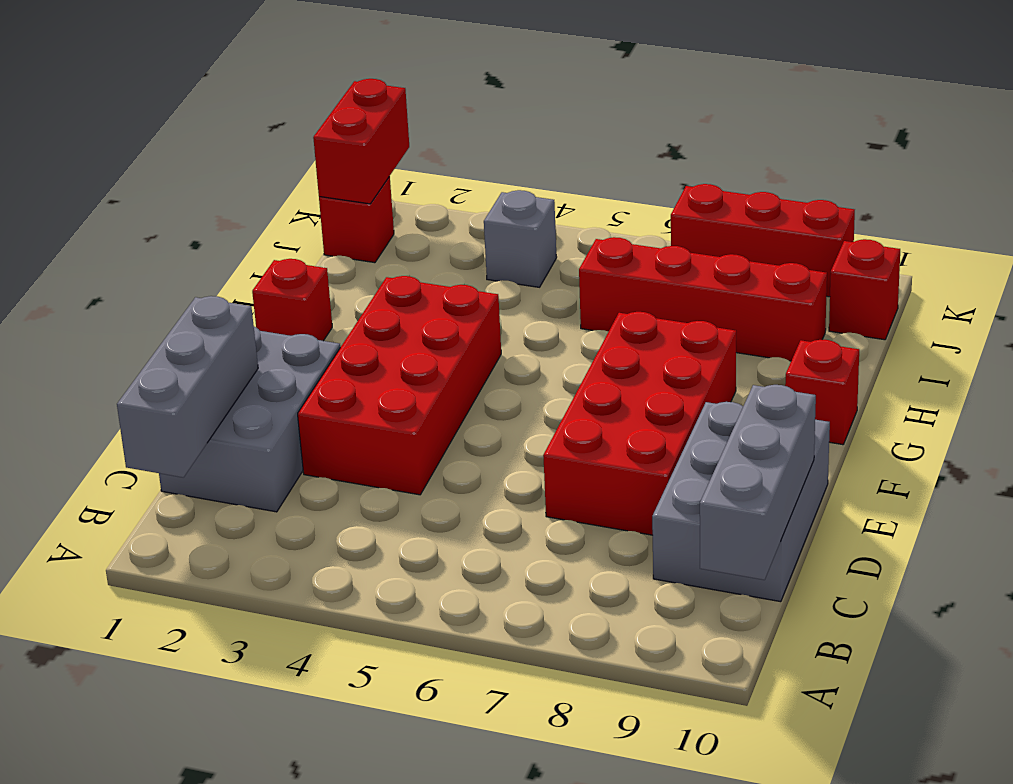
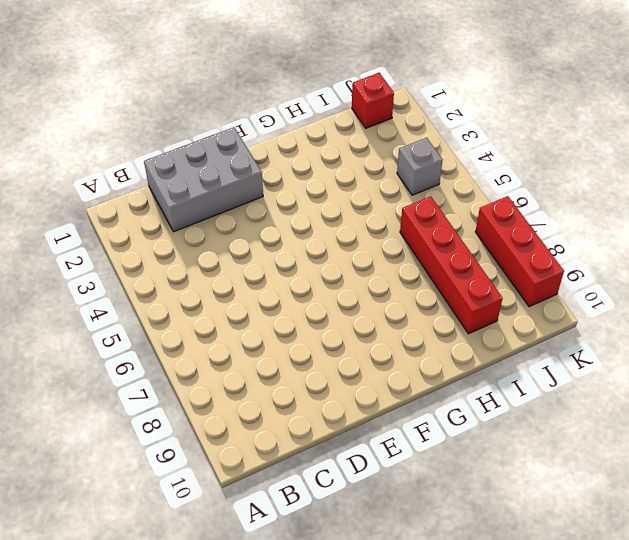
none -> grey 2x3 brick [652,402,830,602]
none -> red 2x4 brick [298,276,501,495]
none -> red 2x4 brick [543,312,736,535]

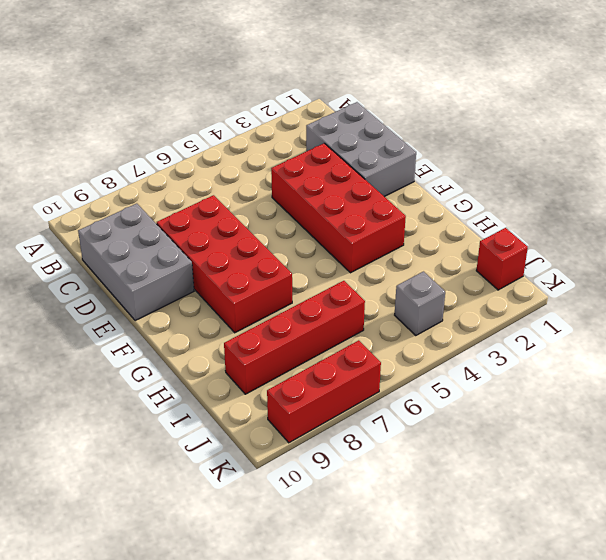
none -> red 1x1 brick [252,259,332,341]
none -> red 1x1 brick [785,340,859,445]
none -> red 1x1 brick [829,239,900,340]

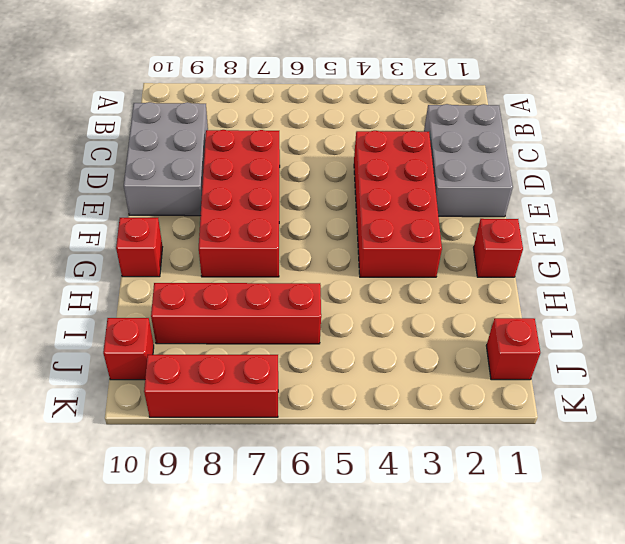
none -> grey 1x1 brick [484,190,557,287]
none -> grey 1x3 brick [117,296,258,478]
none -> grey 1x3 brick [700,385,816,580]

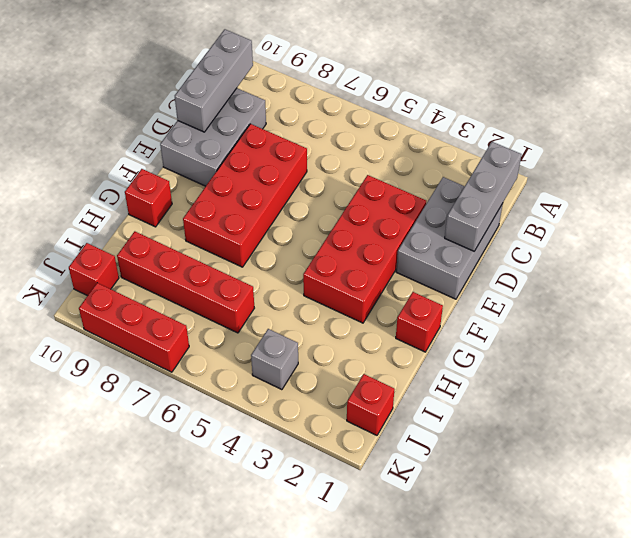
none -> red 1x2 brick [313,79,409,204]

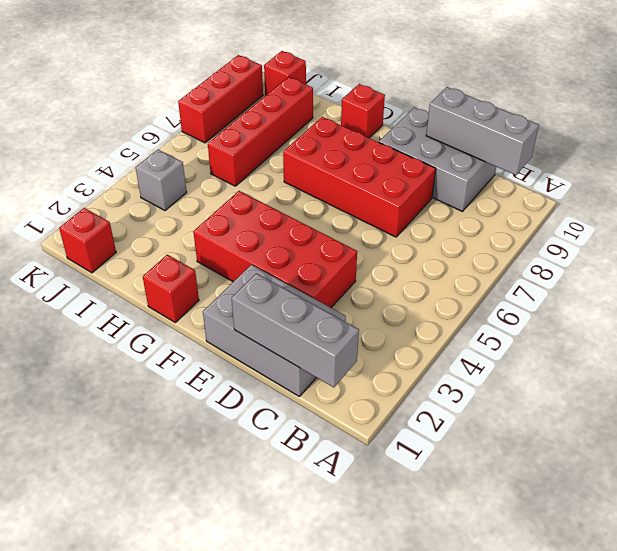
none -> red 1x2 brick [313,79,409,204]

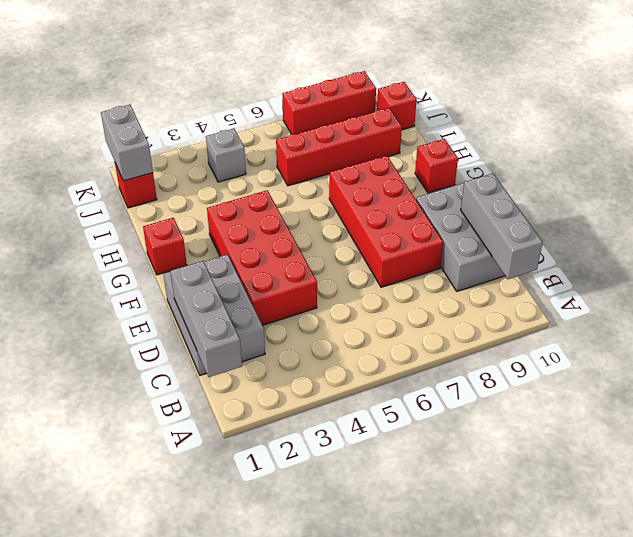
grey 1x2 brick [101,105,153,181] -> red 1x2 brick [313,79,409,204]

